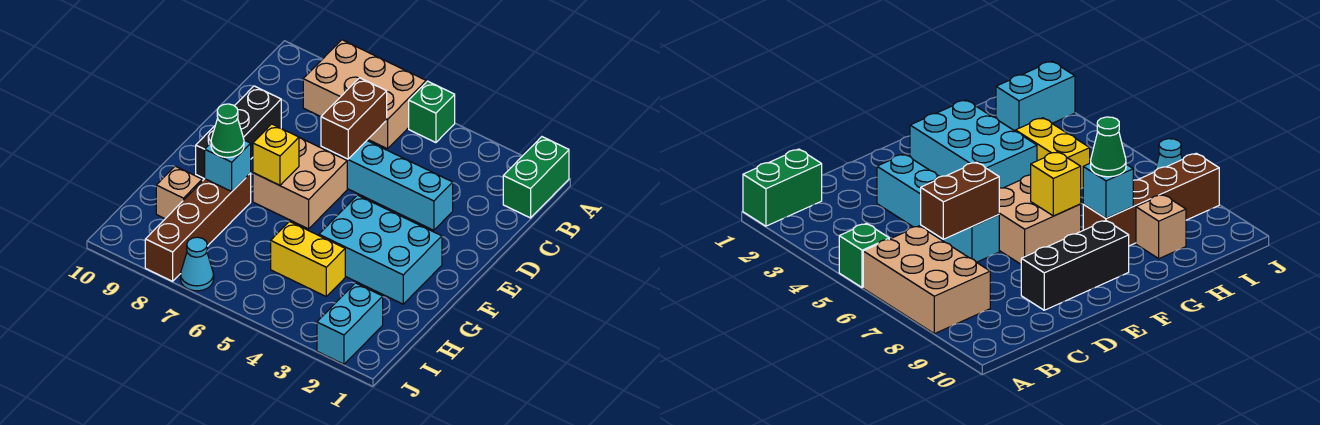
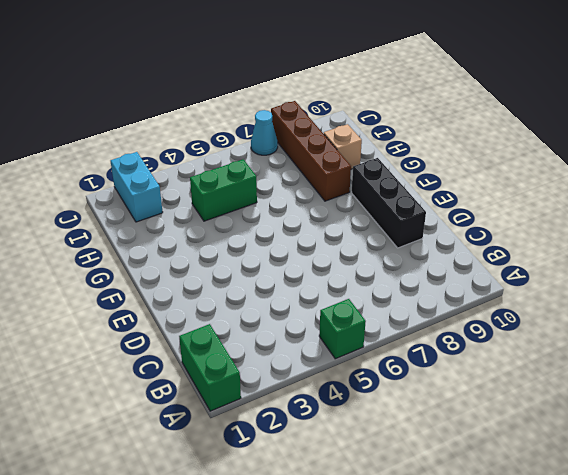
green 1x2 brick [190,159,257,221] -> yellow 1x2 brick [271,222,345,296]
none -> tan 2x3 brick [303,40,426,149]
none -> cyan 1x4 brick [321,141,453,230]
none -> tan 2x2 brick [253,137,347,229]

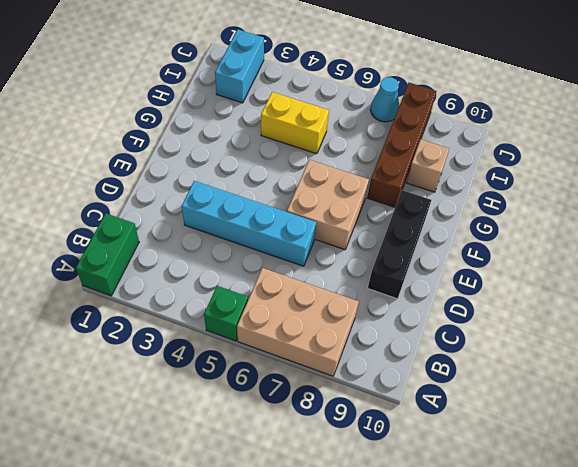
none -> cyan 2x3 brick [319,195,442,304]
none -> brown 1x2 brick [321,78,387,159]
none -> yellow 1x1 brick [253,124,299,185]

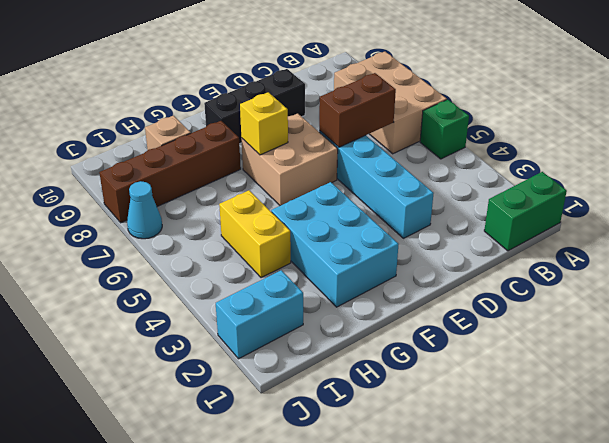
none -> cyan 1x1 brick [205,140,251,191]
none -> green 1x1 cone [211,104,244,157]

